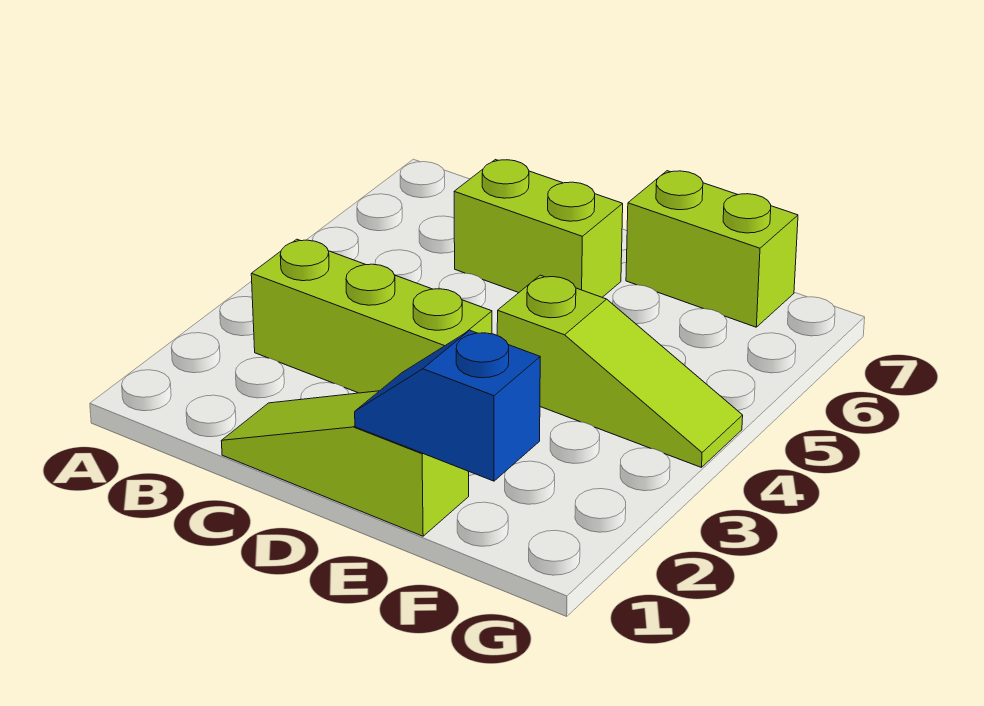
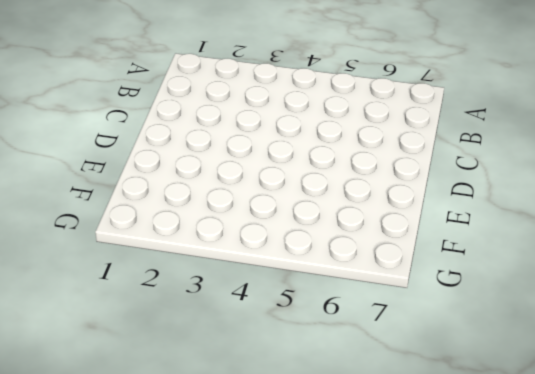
none -> lime 1x3 brick [251,239,492,393]
none -> lime 1x3 slope [221,391,469,536]

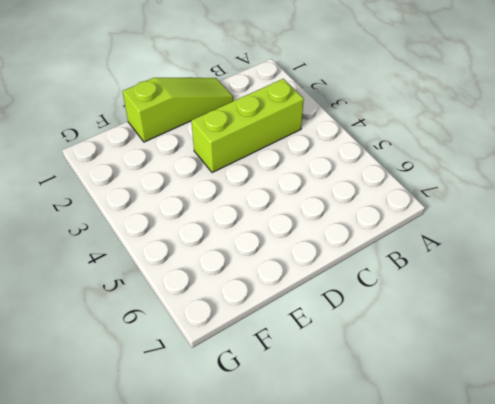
none -> lime 1x2 brick [454,160,623,297]
none -> lime 1x3 slope [497,275,743,467]

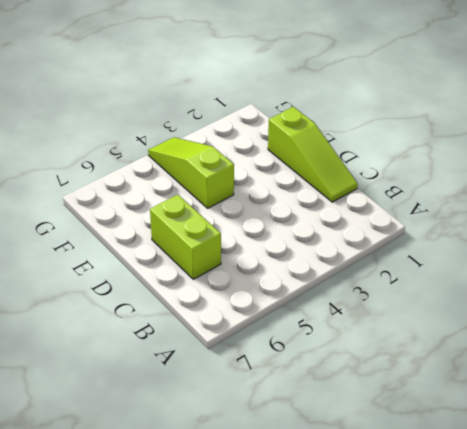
none -> lime 1x3 brick [251,239,492,393]
none -> lime 1x2 brick [626,171,798,327]

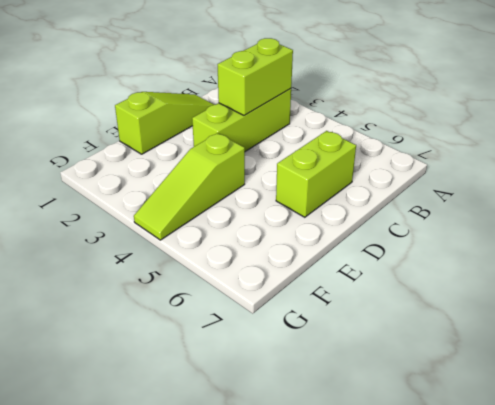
lime 1x2 brick [217,38,293,116] -> lime 1x2 brick moved to [626,171,798,327]
none -> blue 1x2 slope [355,330,540,481]

